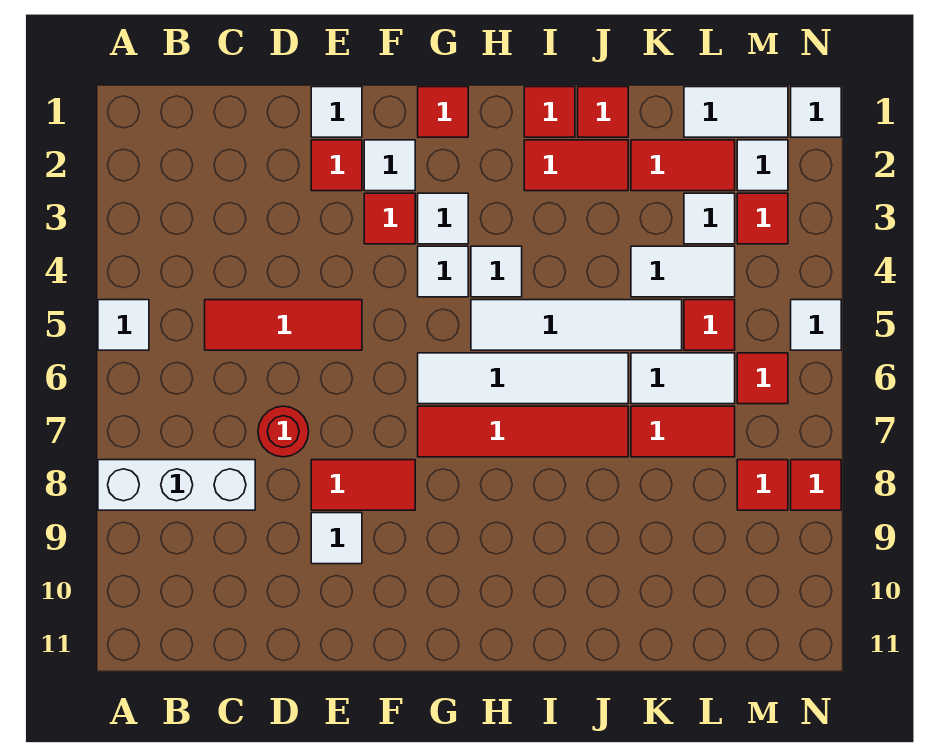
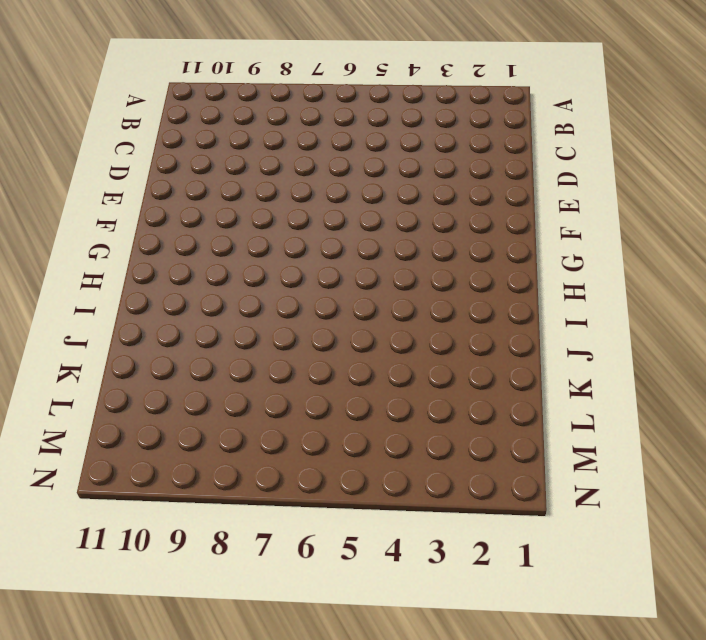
none -> white 1x1 tile [98,300,149,350]
none -> white 1x3 brick [98,460,255,510]
none -> red 1x3 tile [205,300,362,350]
none -> red 1x1 round brick [258,406,309,457]

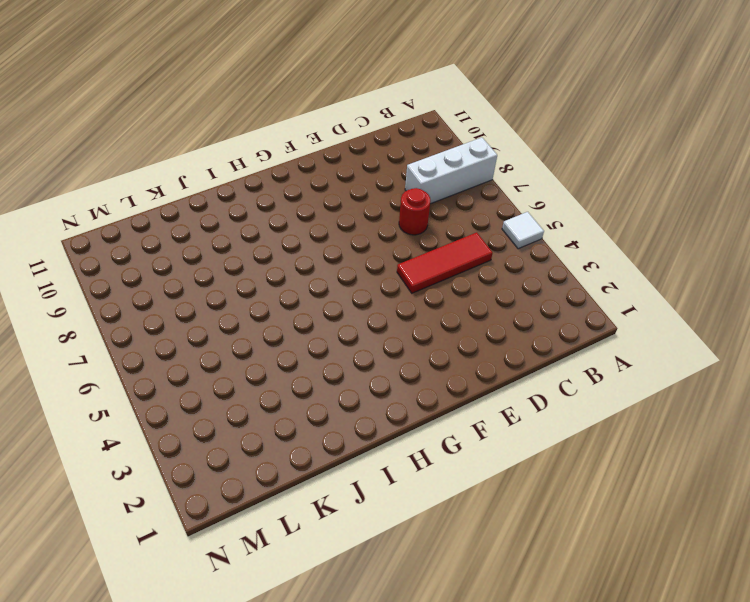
none -> white 1x1 tile [311,87,362,137]
none -> red 1x1 tile [311,140,362,191]
none -> red 1x2 tile [311,460,415,510]
none -> white 1x1 tile [311,513,362,564]

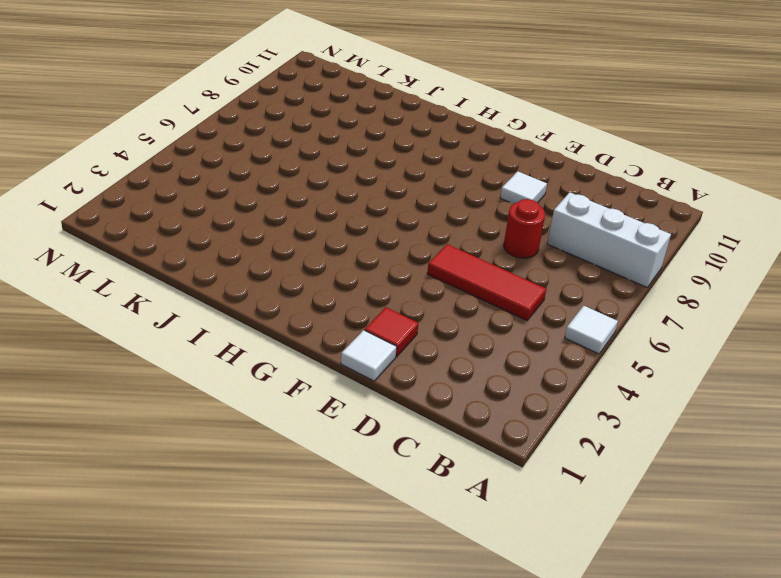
none -> red 1x2 tile [311,460,415,510]
none -> white 1x1 tile [364,140,415,191]
none -> red 1x1 tile [364,193,415,244]
none -> red 1x1 tile [418,87,468,137]

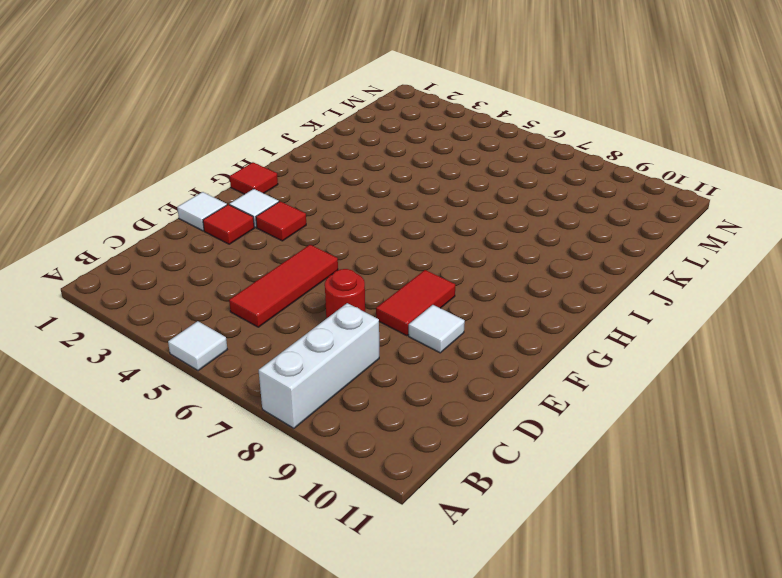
none -> white 1x1 tile [418,193,468,244]
none -> white 1x1 tile [418,246,468,297]
none -> white 1x4 tile [418,353,628,404]
none -> red 1x4 tile [418,406,628,457]

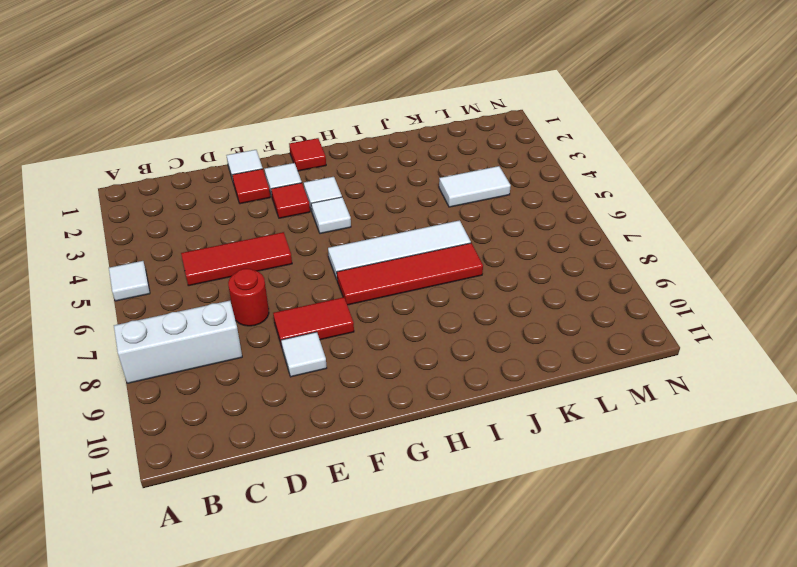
none -> white 1x1 tile [471,246,522,297]
none -> white 1x4 tile [471,300,682,350]
none -> red 1x1 tile [524,87,575,137]
none -> red 1x2 tile [524,140,628,191]

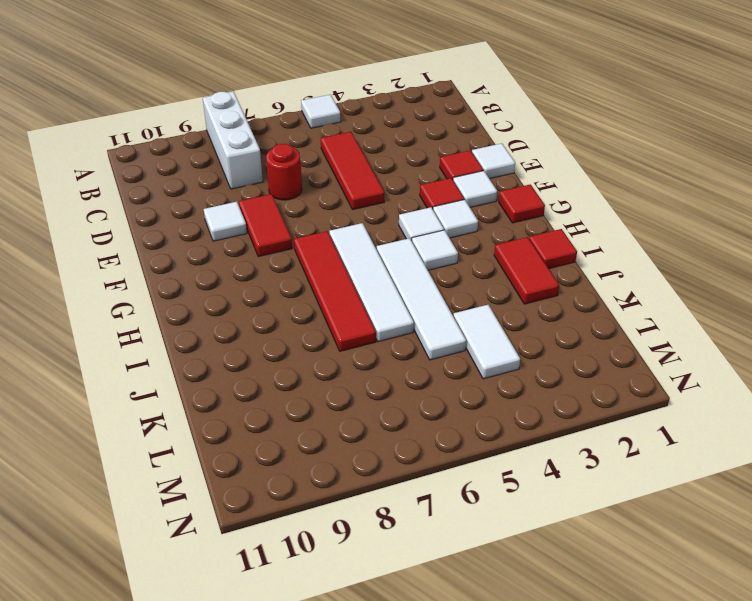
none -> red 1x1 tile [578,87,628,137]
none -> red 1x2 tile [631,140,735,191]
none -> white 1x2 tile [631,353,735,404]
none -> red 1x2 tile [631,406,735,457]

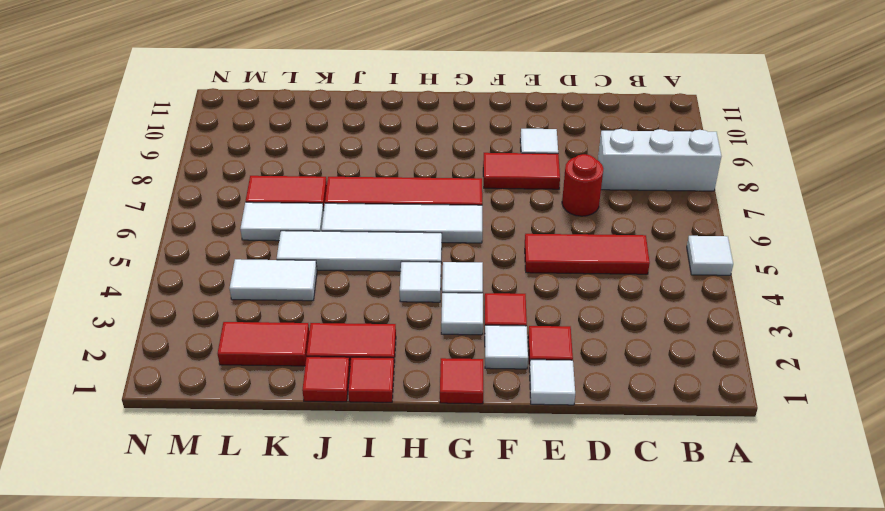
none -> white 1x2 tile [684,87,788,137]
none -> white 1x1 tile [684,193,735,244]
none -> red 1x1 tile [684,300,735,350]
none -> white 1x1 tile [737,140,788,191]

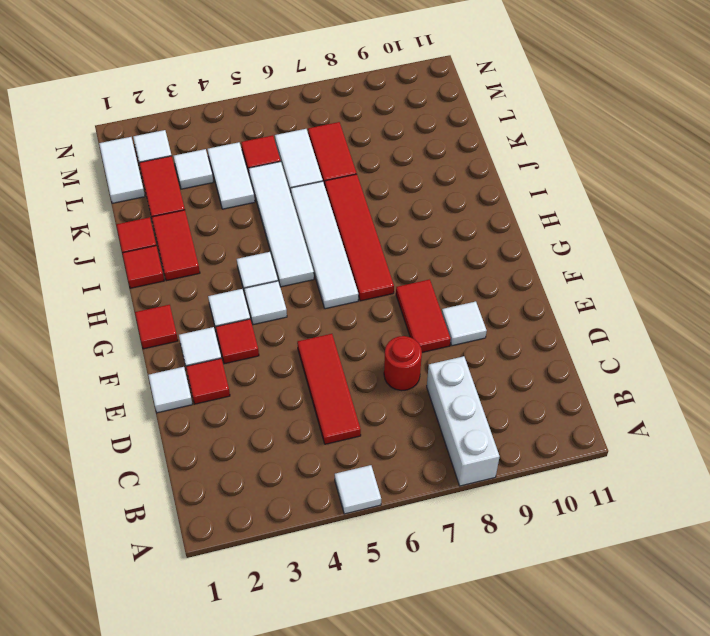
none -> red 1x1 tile [737,193,788,244]
none -> red 1x1 tile [737,353,788,404]
none -> red 1x1 tile [737,460,788,510]
none -> white 1x1 tile [791,87,841,137]

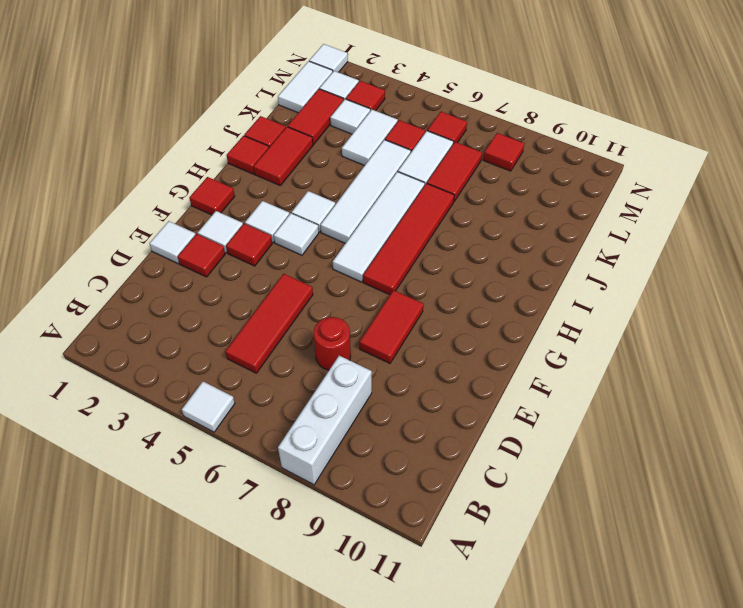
none -> white 1x1 tile [311,513,362,564]
none -> white 1x1 tile [791,300,841,350]
none -> red 1x1 tile [791,460,841,510]

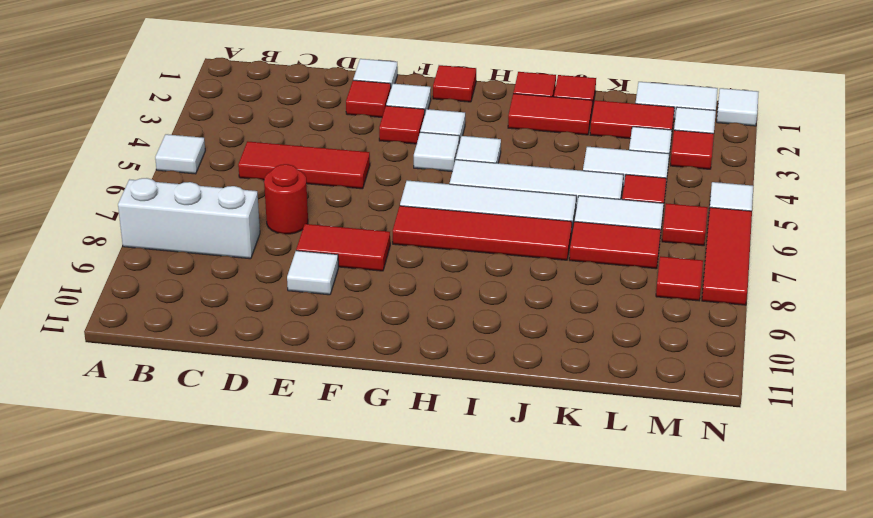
red 1x3 tile [702,207,752,305] -> red 1x1 tile [791,460,841,510]

